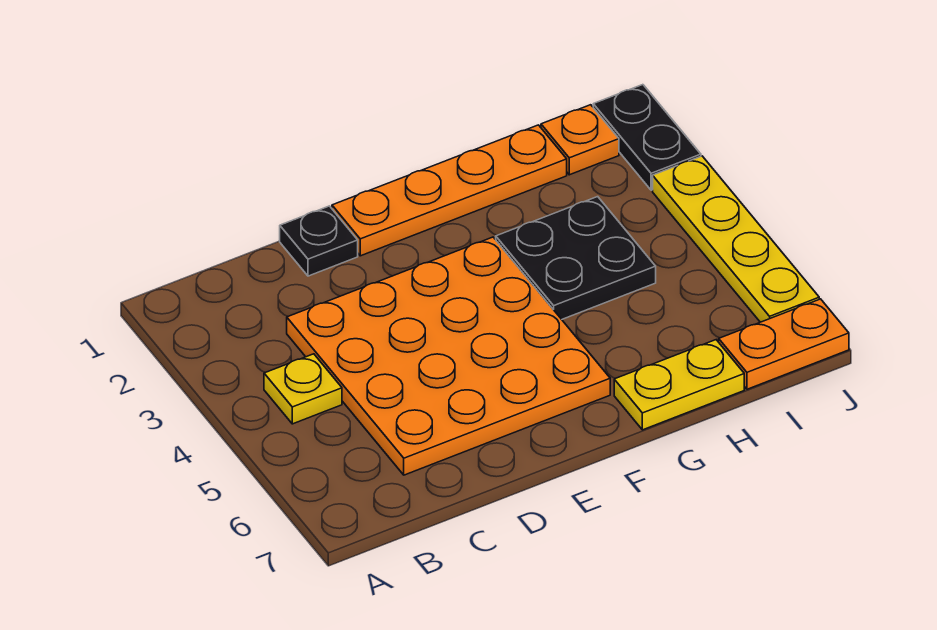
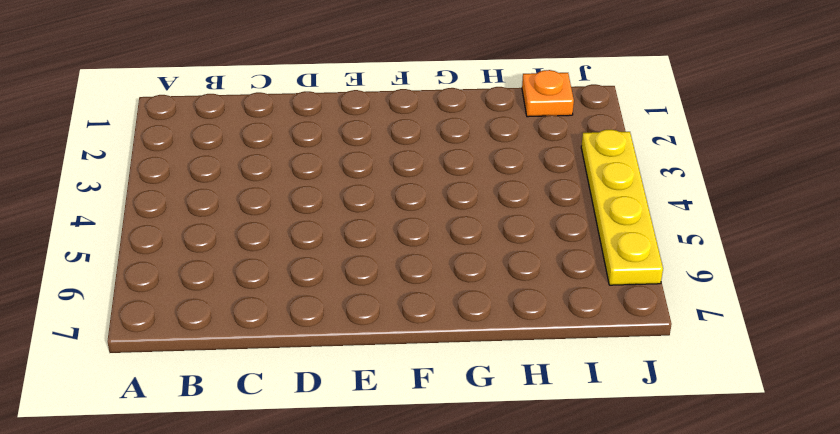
none -> yellow 1x1 plate [264,354,342,424]
none -> orange 4x4 plate [287,237,610,475]

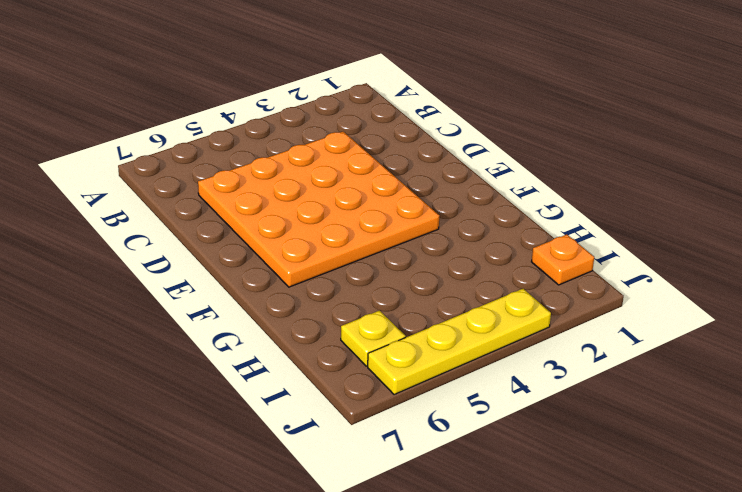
yellow 1x1 plate [341,311,406,366] -> yellow 1x1 plate moved to [264,354,342,424]
none -> black 1x1 plate [280,206,358,276]
none -> orange 1x4 plate [332,125,567,256]

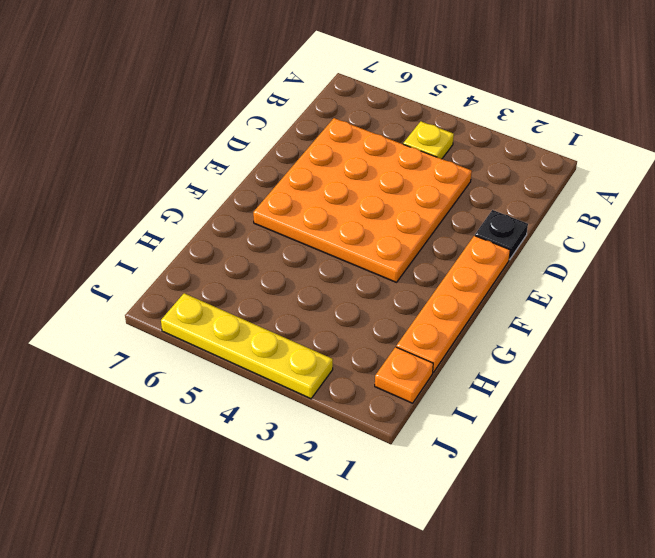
none -> black 2x2 plate [496,197,656,319]
none -> yellow 1x2 plate [614,340,744,430]

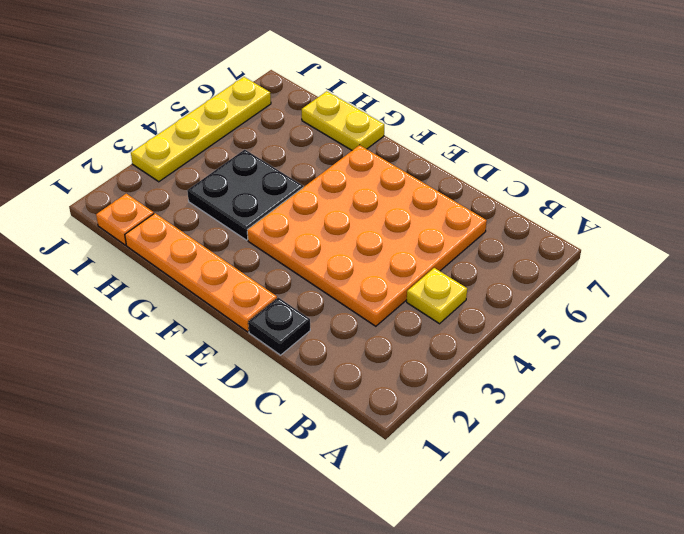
none -> orange 1x2 plate [719,299,849,389]
none -> black 1x2 plate [593,85,701,190]

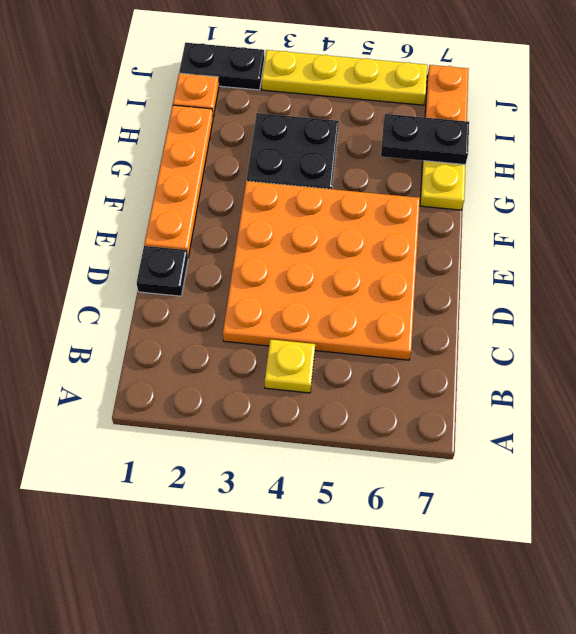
black 1x2 plate [381,114,469,165] -> none

